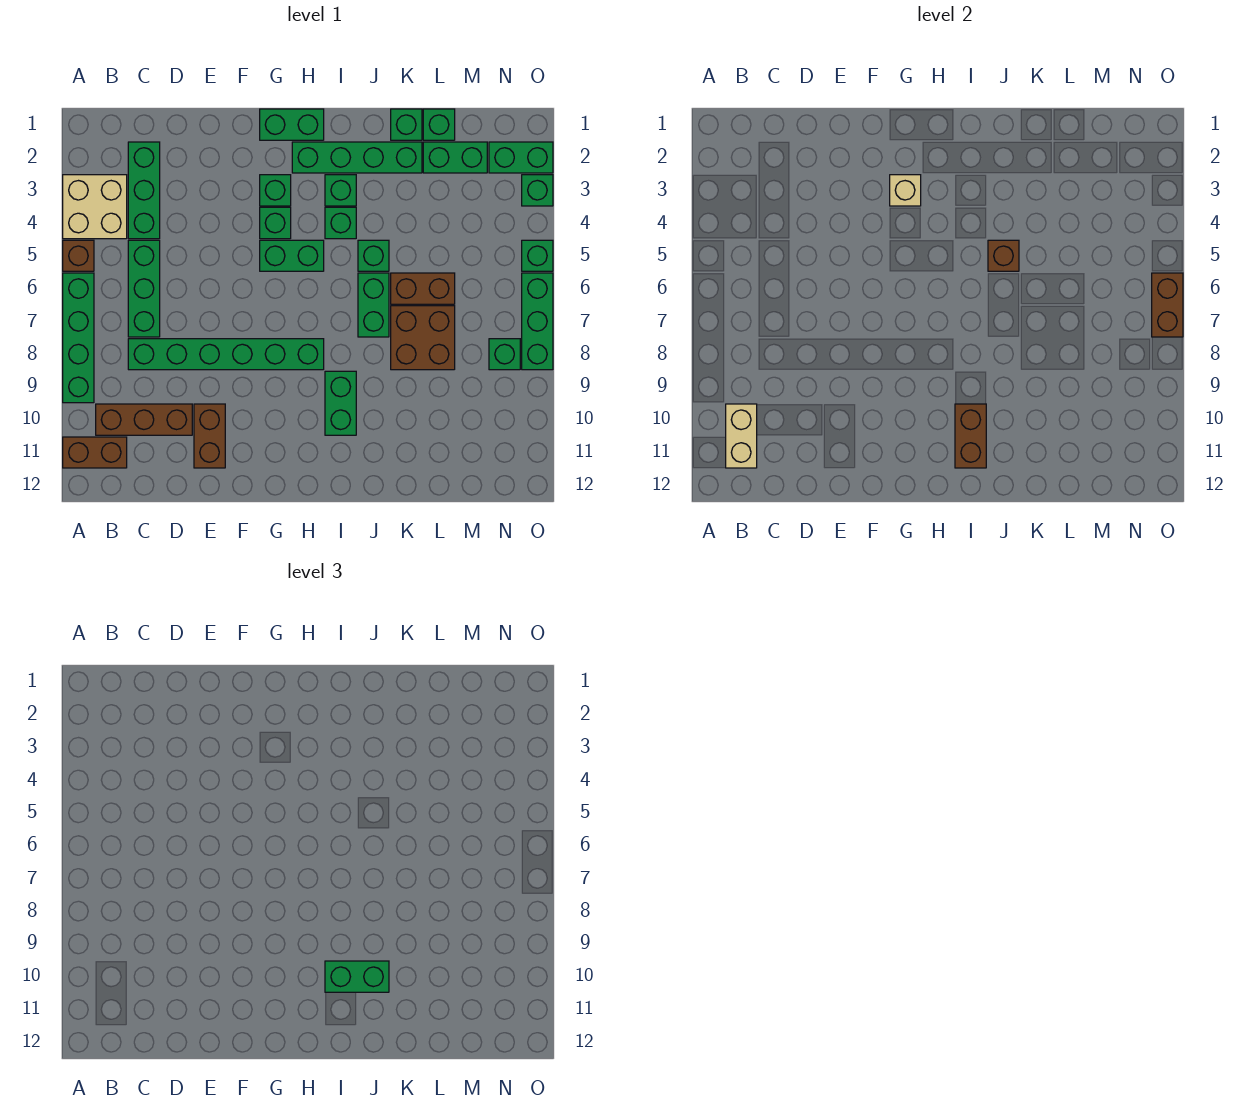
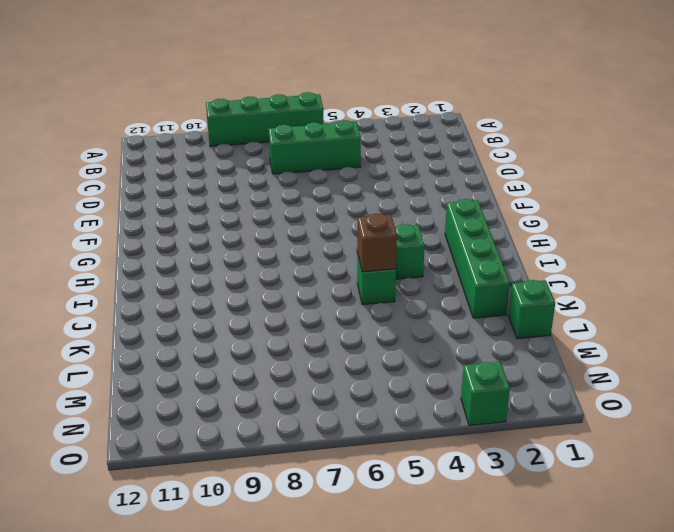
none -> tan 2x2 brick [63,175,127,239]
none -> brown 1x1 brick [63,240,94,271]
none -> brown 1x2 brick [63,437,127,468]
none -> brown 1x3 brick [96,404,192,435]

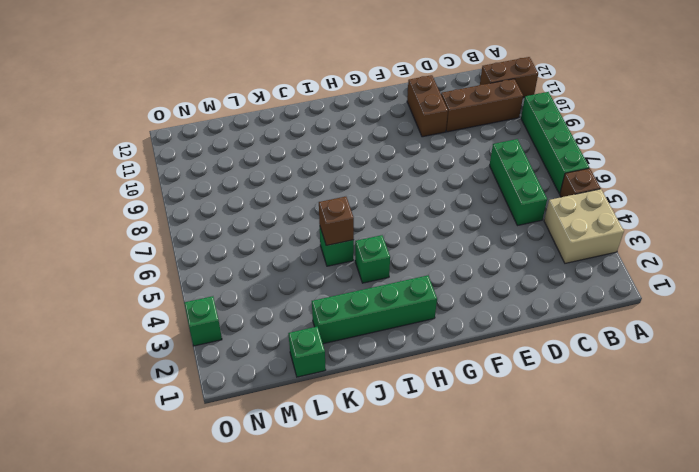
none -> green 1x3 brick [128,142,160,239]
none -> green 1x6 brick [128,339,324,370]
none -> green 1x2 brick [260,109,324,140]
none -> green 1x1 brick [260,175,291,206]

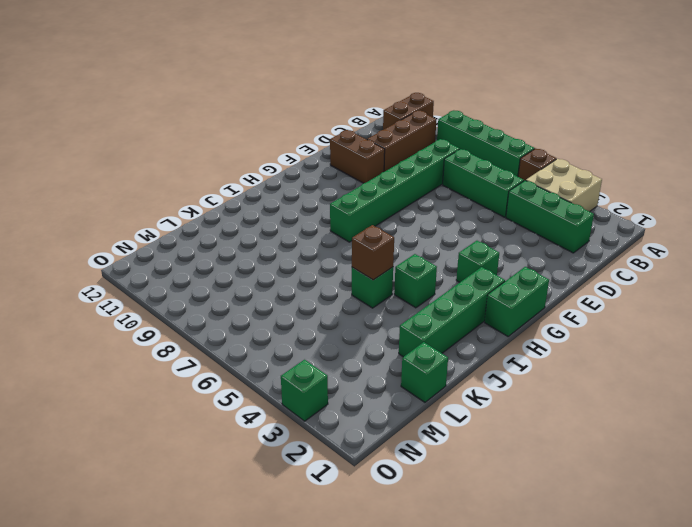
none -> green 1x1 brick [260,207,291,239]
none -> green 1x2 brick [260,240,324,271]
none -> green 1x1 brick [325,175,356,206]
none -> green 1x2 brick [325,371,356,435]

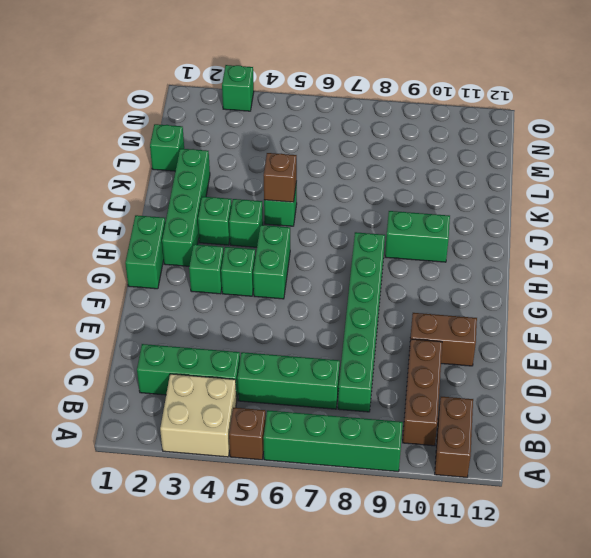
none -> green 1x2 brick [358,273,389,337]
none -> green 1x1 brick [391,109,422,140]
none -> brown 1x2 brick [391,273,455,304]
none -> brown 2x2 brick [391,306,455,370]

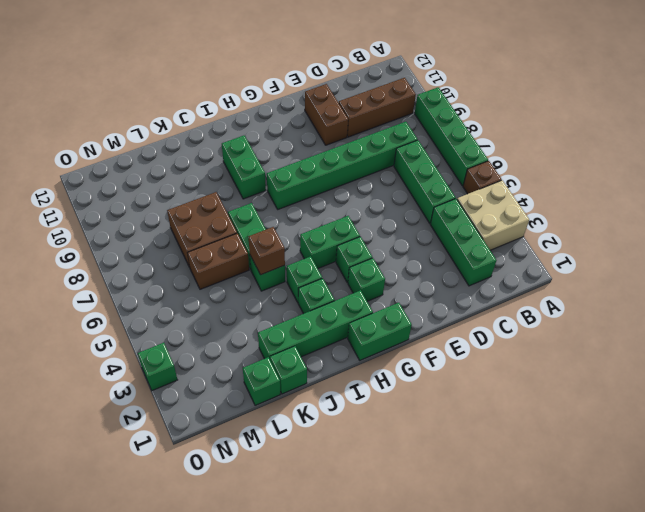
none -> brown 1x2 brick [63,437,127,468]
none -> green 1x2 brick [423,142,487,173]
none -> green 1x2 brick [489,142,553,173]
none -> green 1x1 brick [489,339,520,370]

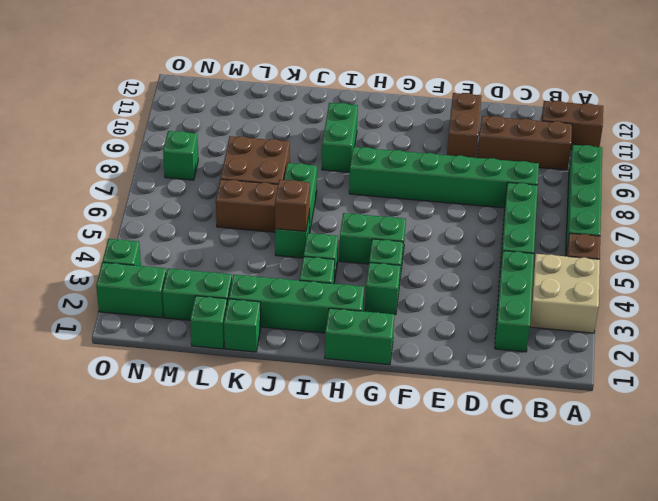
none -> green 1x1 brick [522,240,553,271]
none -> green 1x3 brick [522,273,553,370]
none -> tan 1x2 brick [726,404,757,468]
none -> tan 1x1 brick [890,175,921,206]

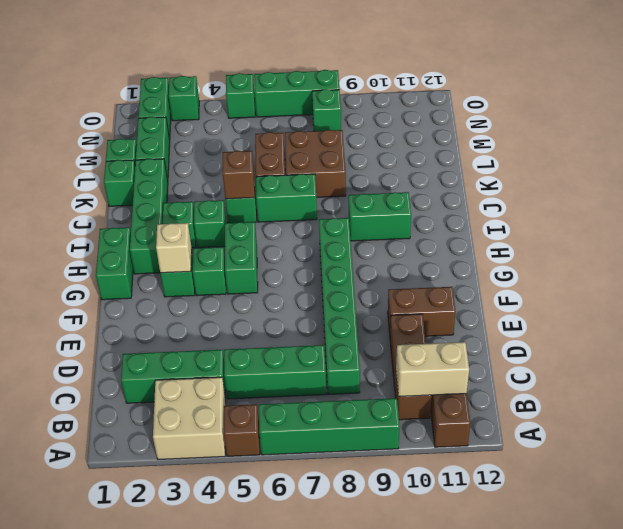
none -> brown 1x2 brick [955,404,986,468]
none -> brown 1x2 brick [1152,273,1183,337]
none -> green 1x2 brick [325,961,389,992]

